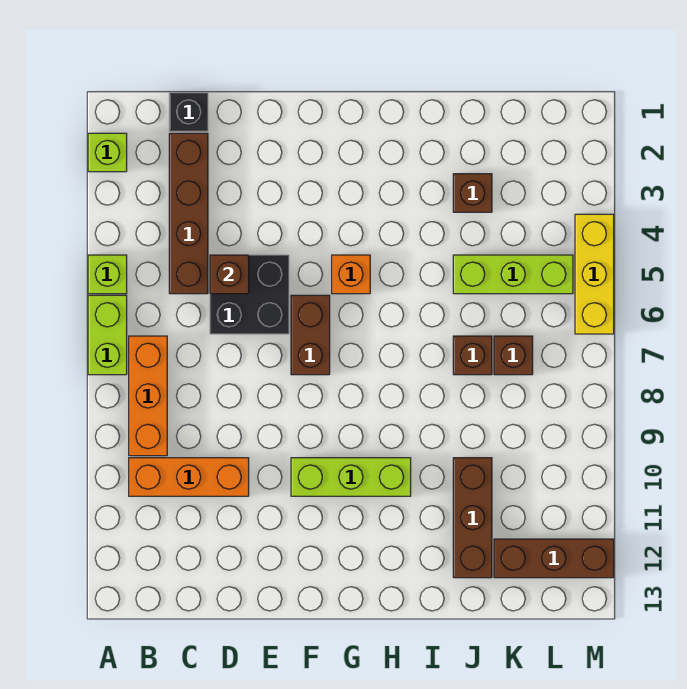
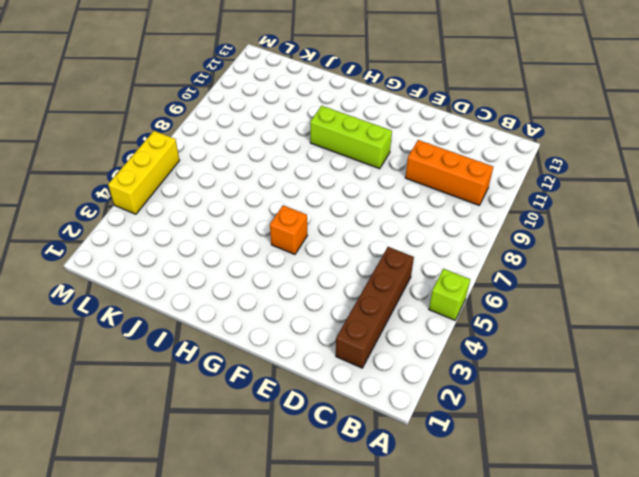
none -> lime 1x1 brick [88,133,127,172]
none -> lime 1x2 brick [88,295,127,375]
none -> orange 1x3 brick [129,336,167,456]

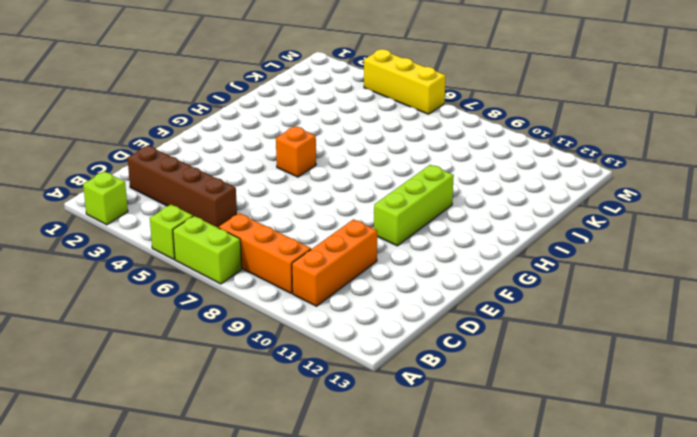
none -> black 1x1 brick [169,93,208,131]
none -> black 2x2 brick [210,255,289,334]
none -> brown 1x2 brick [291,295,330,375]

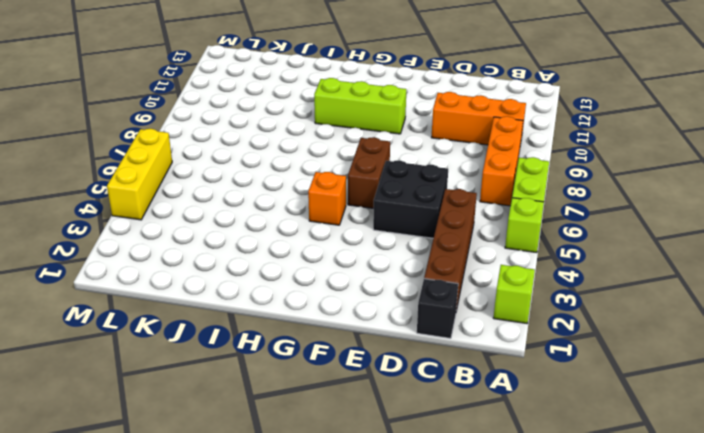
none -> brown 1x1 brick [453,174,492,212]
none -> lime 1x3 brick [453,255,573,294]
none -> brown 1x1 brick [453,336,492,375]

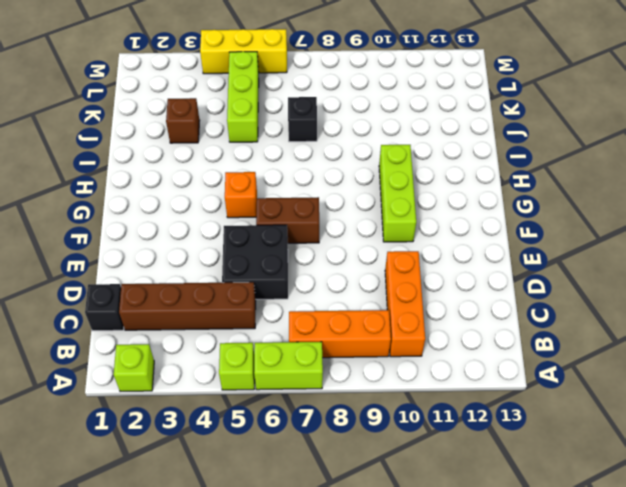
black 1x1 brick [288,97,317,142] -> brown 1x1 brick [453,336,492,375]
none -> brown 1x3 brick [453,458,492,578]
none -> brown 1x1 brick [494,336,533,375]
none -> brown 1x3 brick [494,539,614,578]

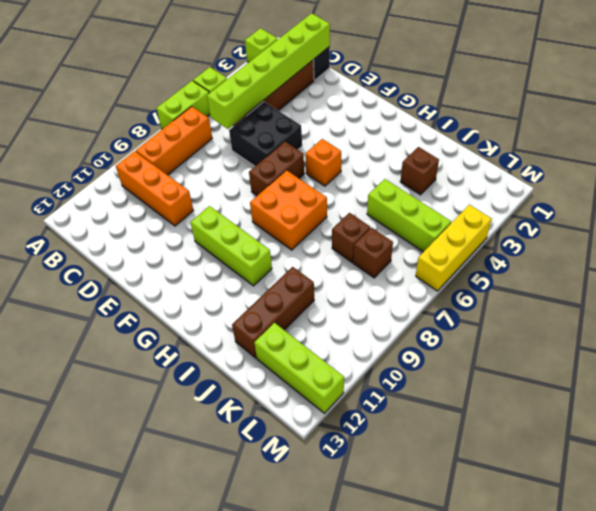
lime 1x6 brick [207,13,330,129] -> none
orange 2x2 brick [250,170,327,250] -> none
lime 1x3 brick [254,323,344,413] -> brown 1x3 brick [494,539,614,578]
none -> brown 1x1 brick [210,255,249,294]

